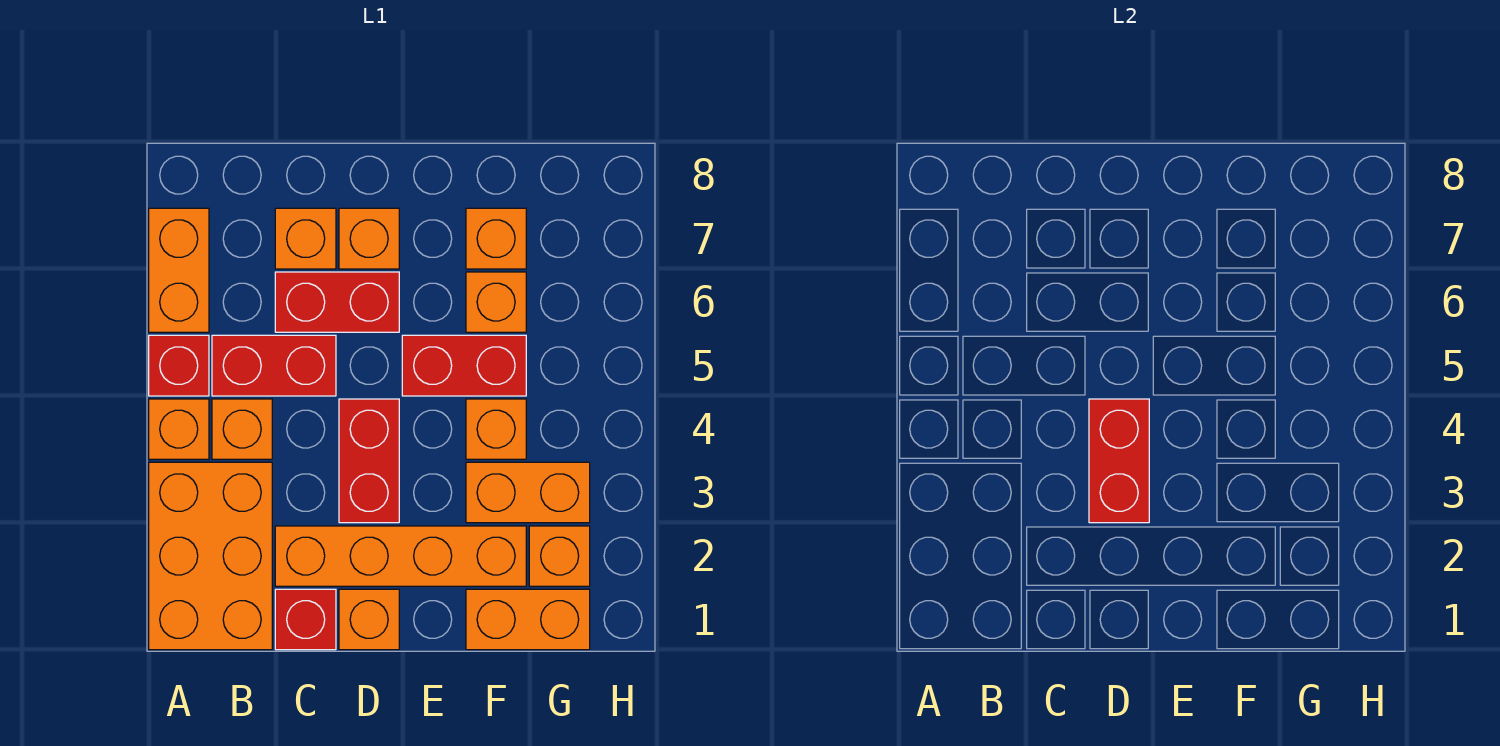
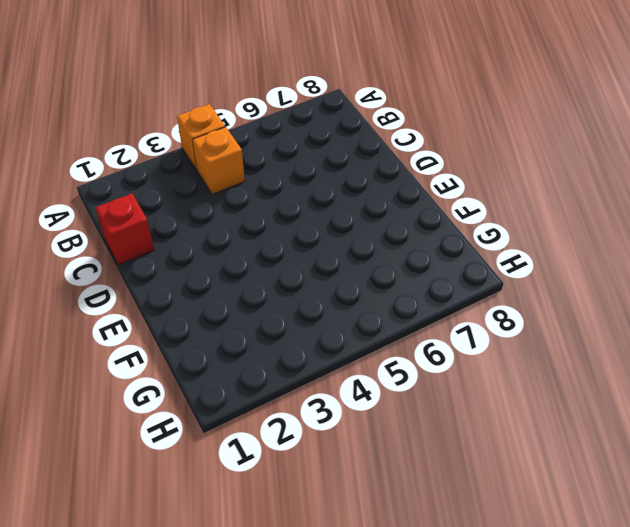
none -> orange 2x3 brick [149,462,272,650]
none -> red 1x1 brick [149,335,209,396]
none -> orange 1x2 brick [149,208,209,332]

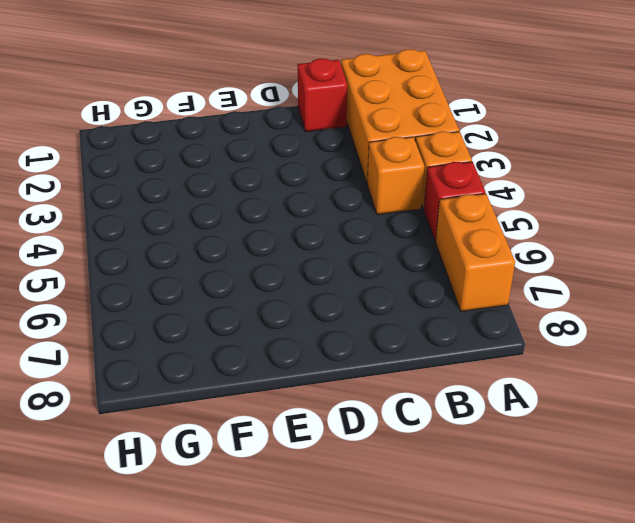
none -> red 1x2 brick [212,335,336,396]
none -> orange 1x4 brick [275,526,526,586]
none -> red 1x2 brick [275,272,399,332]

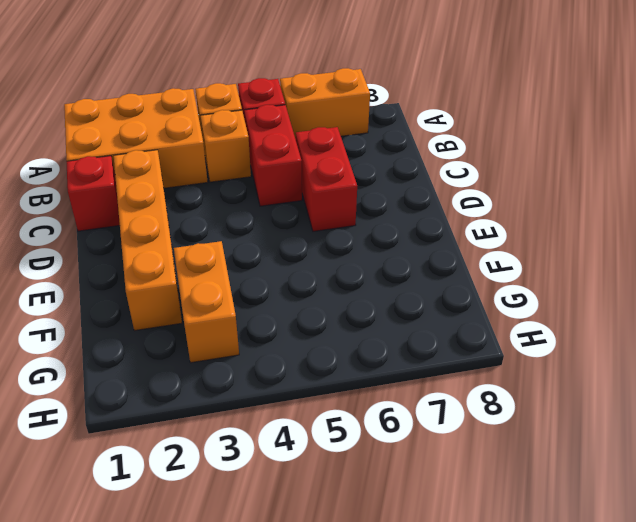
none -> orange 1x1 brick [275,208,336,269]
none -> orange 1x1 brick [339,589,399,650]
none -> red 1x2 brick [339,399,399,523]

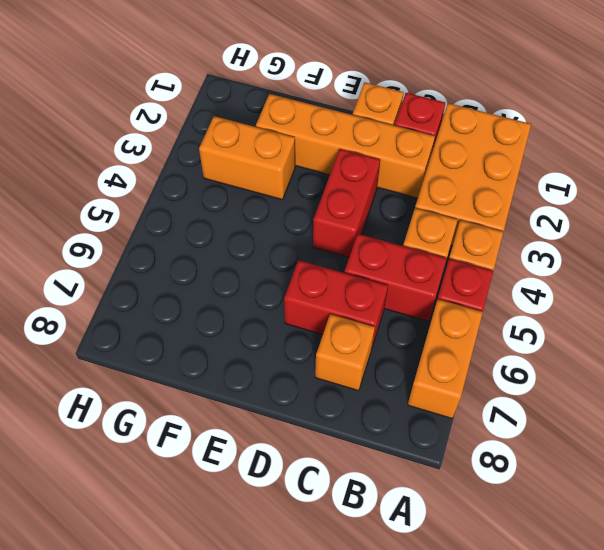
none -> orange 1x1 brick [339,208,399,269]
none -> red 1x2 brick [402,335,526,396]
none -> orange 1x2 brick [466,589,590,650]

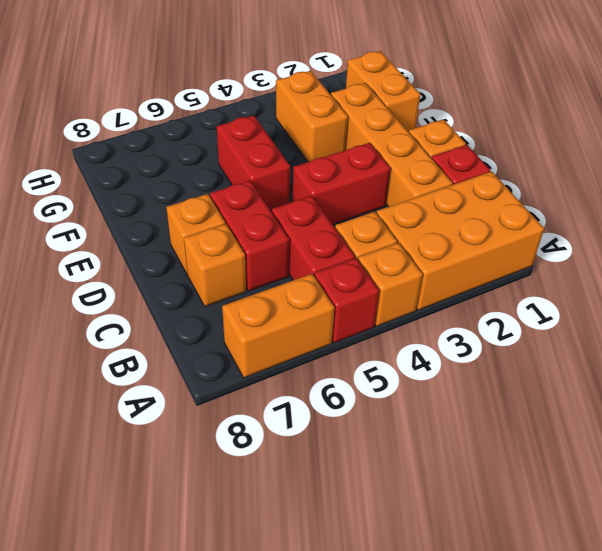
none -> orange 1x1 brick [466,399,526,459]
none -> orange 1x1 brick [466,272,526,332]
none -> orange 1x1 brick [466,208,526,269]

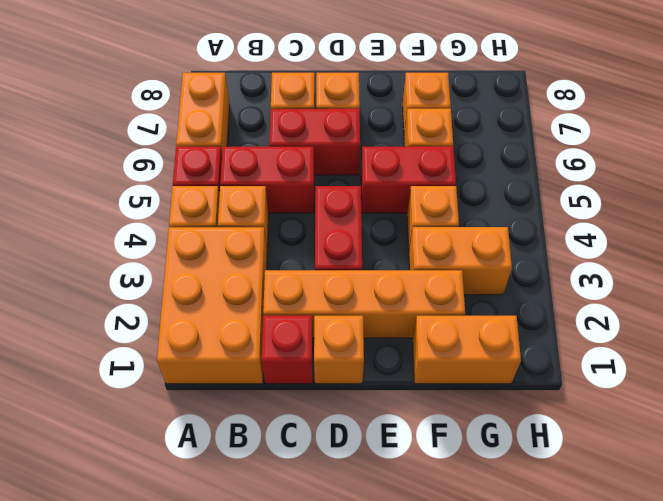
none -> orange 1x1 brick [529,526,590,586]
none -> red 1x2 brick [1089,399,1149,523]

